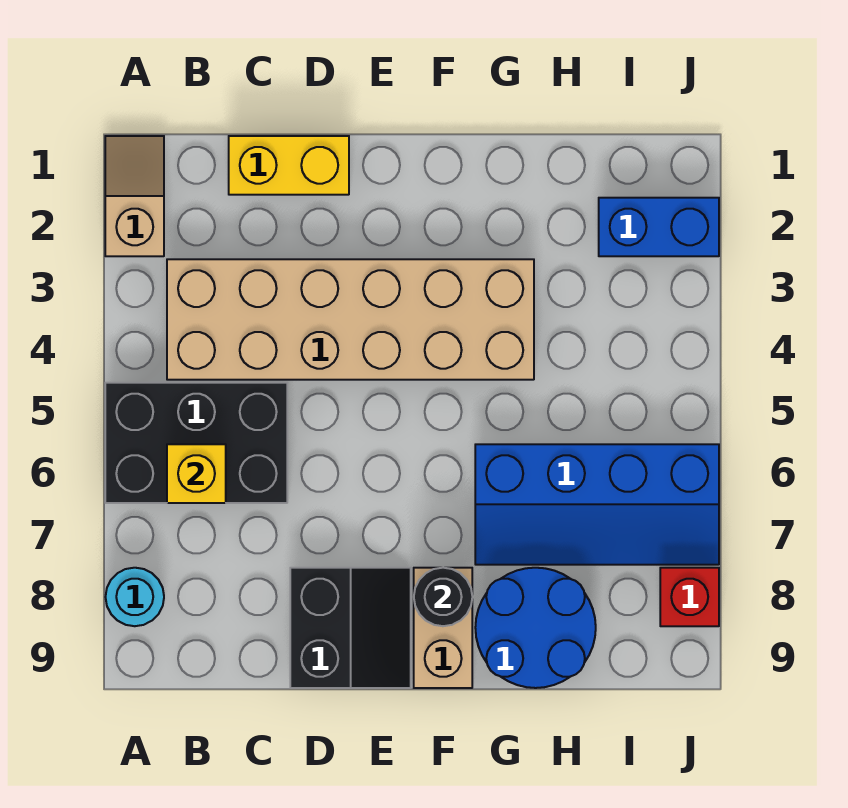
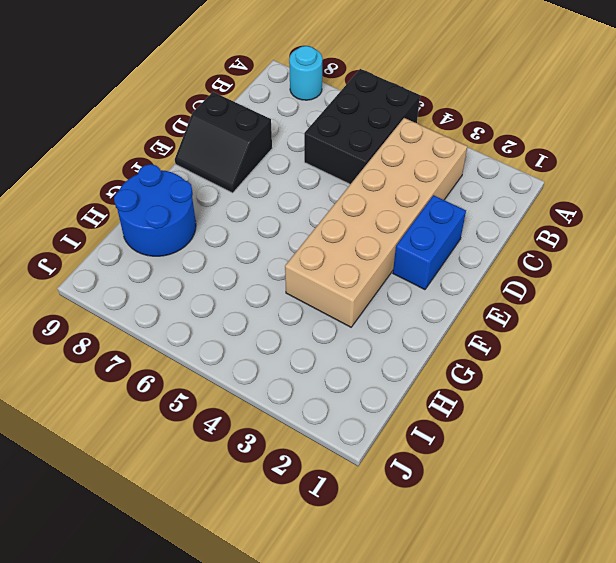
blue 1x2 brick [393,195,466,290] -> blue 1x2 brick moved to [599,198,719,256]
none -> tan 1x2 slope [105,136,164,256]
none -> yellow 1x2 brick [229,136,349,195]
none -> tan 1x2 brick [414,568,472,688]

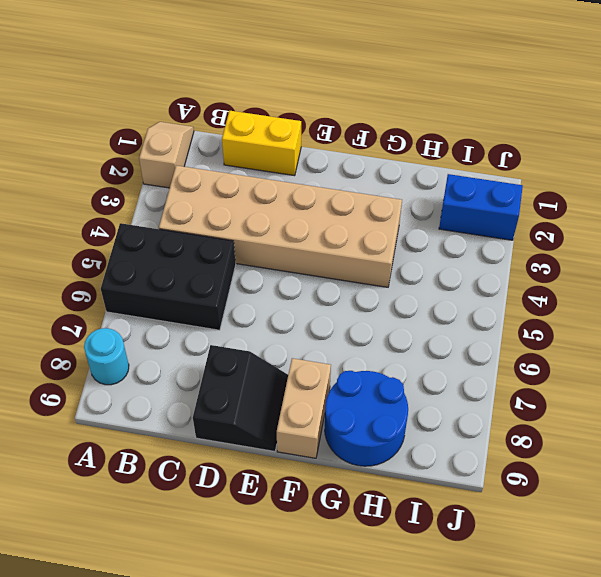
none -> blue 2x4 slope [475,444,719,565]
none -> red 1x1 brick [660,568,719,626]
none -> yellow 1x1 brick [167,444,226,503]

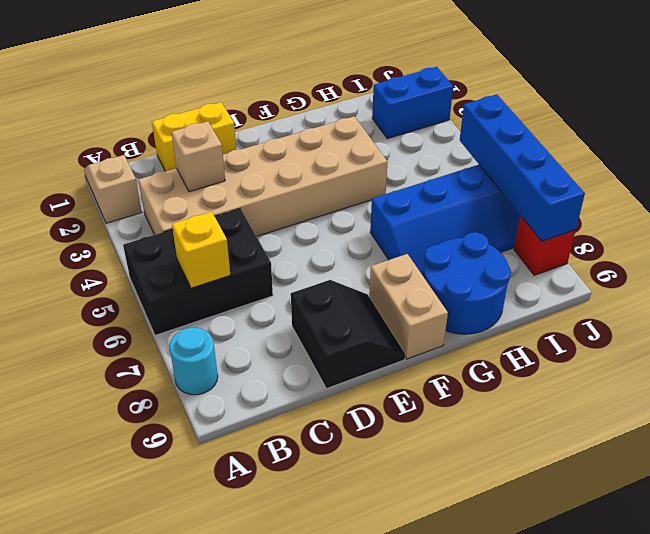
tan 1x1 brick [171,121,225,192] -> none
blue 1x4 brick [460,94,585,241] -> none
none -> black 1x1 round brick [414,568,472,626]

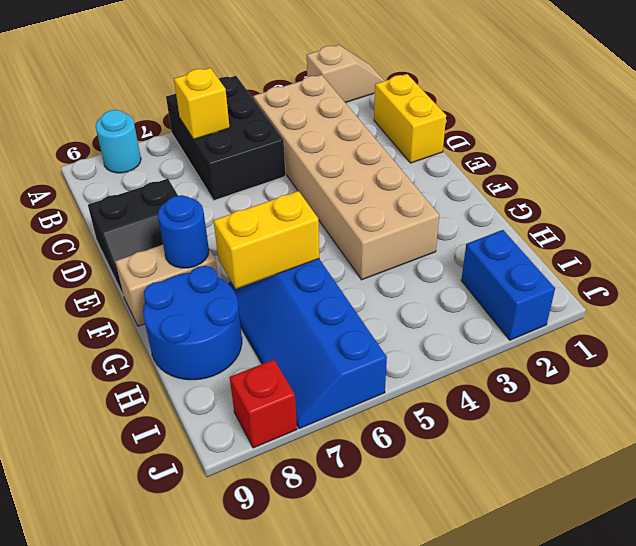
blue 1x1 round brick [158,195,209,268] -> black 1x1 round brick [414,568,472,626]
yellow 1x2 brick [213,191,319,289] -> none

